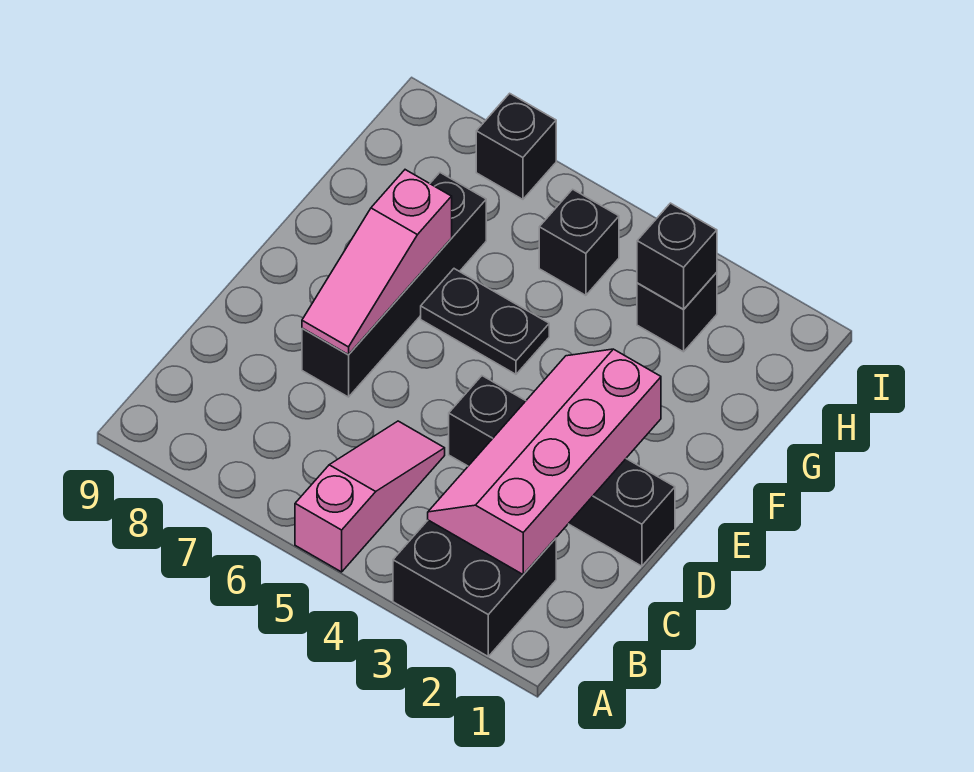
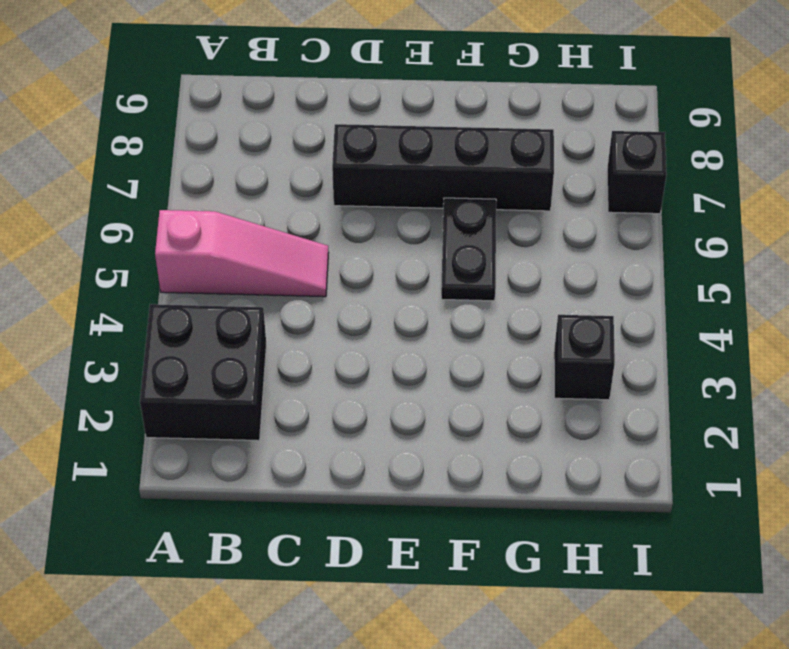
none -> black 1x4 brick [449,376,675,566]
none -> black 1x1 brick [539,189,619,295]

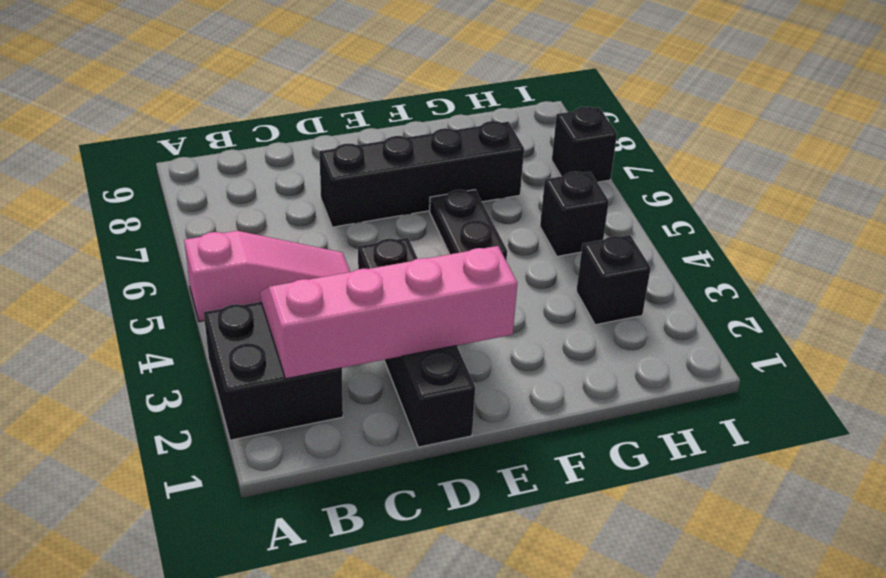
none -> pink 1x3 slope [302,170,452,355]
none -> black 1x1 brick [637,203,717,309]

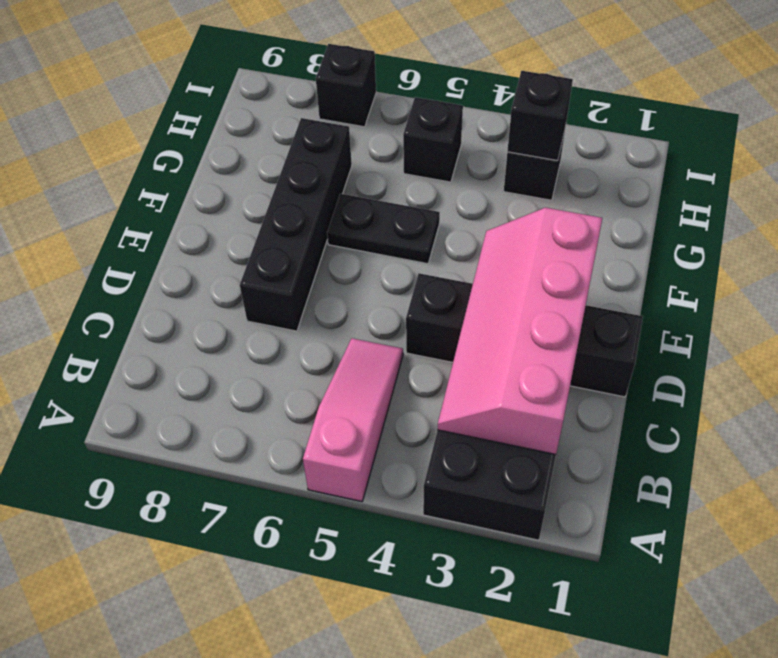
none -> pink 1x3 slope [302,170,452,355]

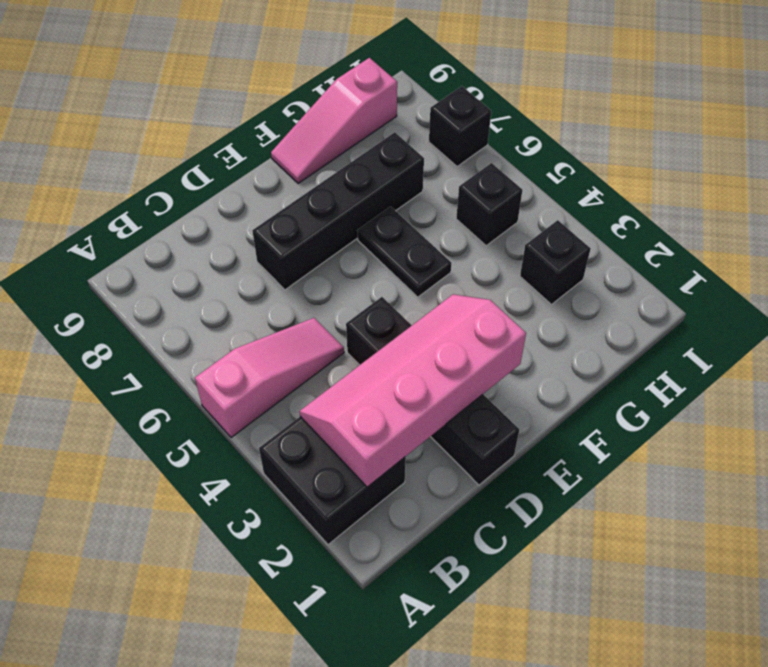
pink 1x3 slope [271,58,397,183] -> pink 1x3 slope moved to [302,170,452,355]
none -> black 1x1 brick [637,203,717,309]

